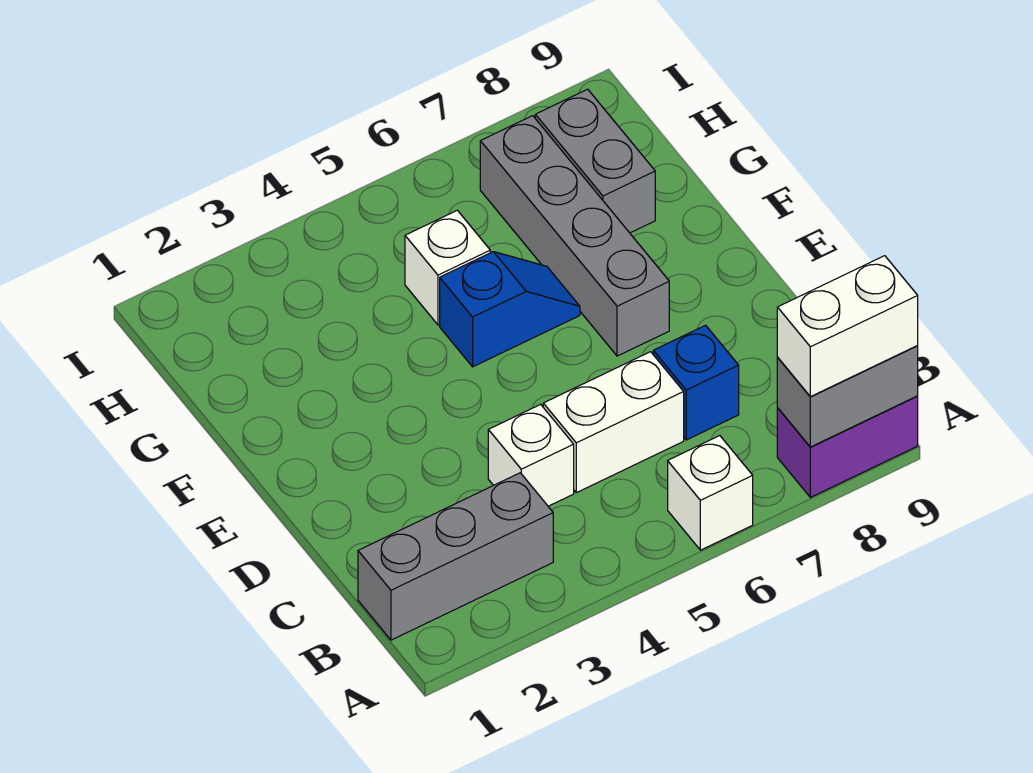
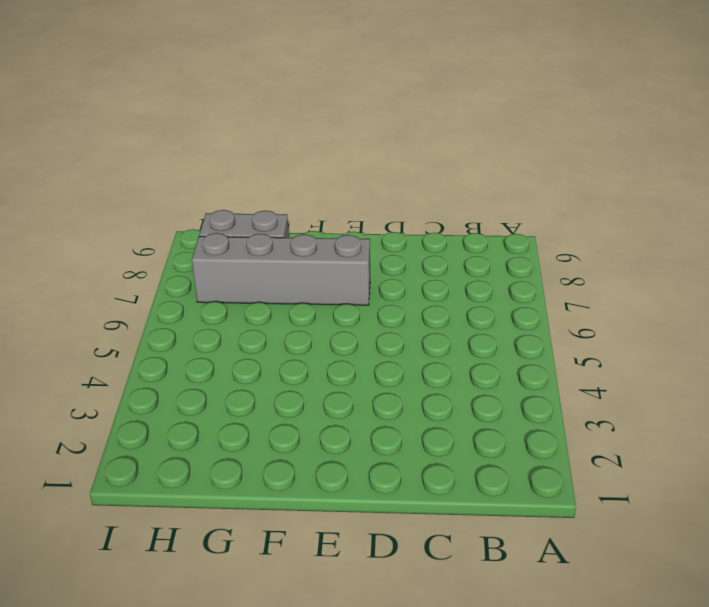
none -> white 1x1 brick [668,436,753,550]
none -> purple 1x2 brick [777,396,918,497]
none -> grey 1x3 brick [358,473,553,640]

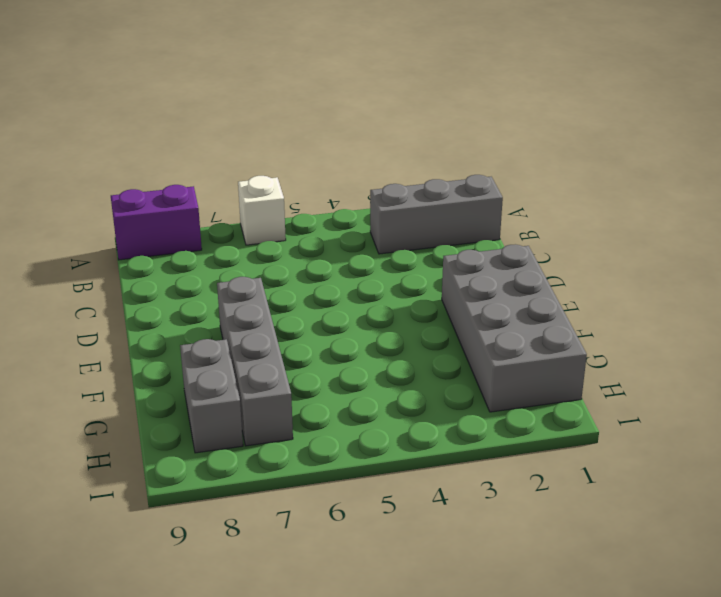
grey 2x4 brick [442,244,587,412] -> none
none -> white 1x1 brick [488,404,574,506]
none -> white 1x2 brick [543,352,684,493]
none -> blue 1x1 brick [653,325,739,440]

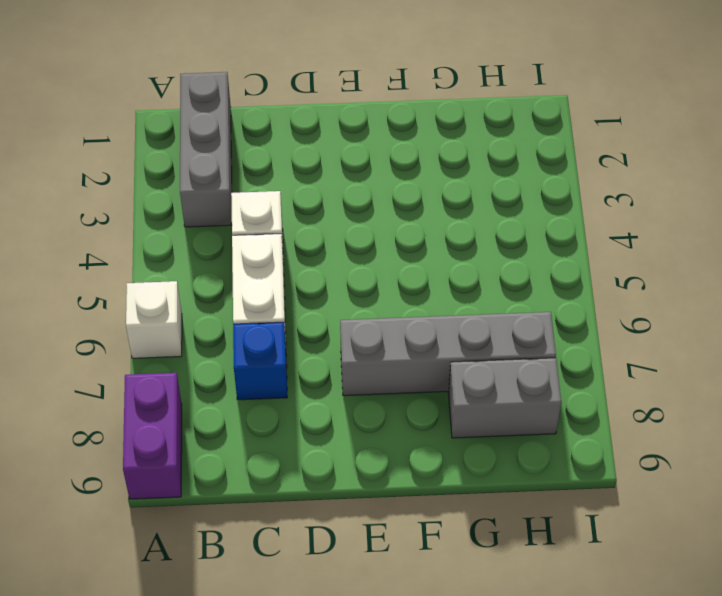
none -> blue 1x2 slope [440,252,580,367]
none -> white 1x1 brick [405,210,490,325]
none -> grey 1x2 brick [777,346,918,447]

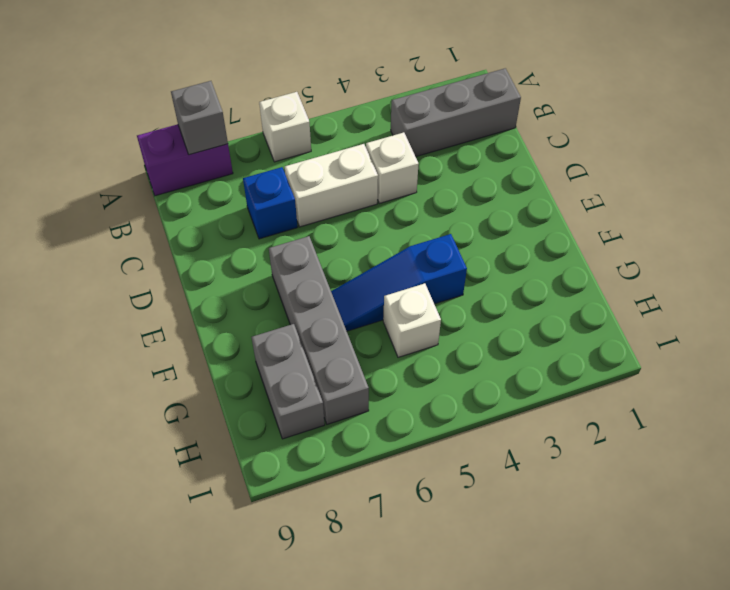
grey 1x1 brick [171,81,228,155] -> grey 1x2 brick [777,346,918,447]
blue 1x3 slope [331,234,467,331] -> blue 1x2 slope [440,252,580,367]
none -> white 1x2 brick [777,256,918,397]

